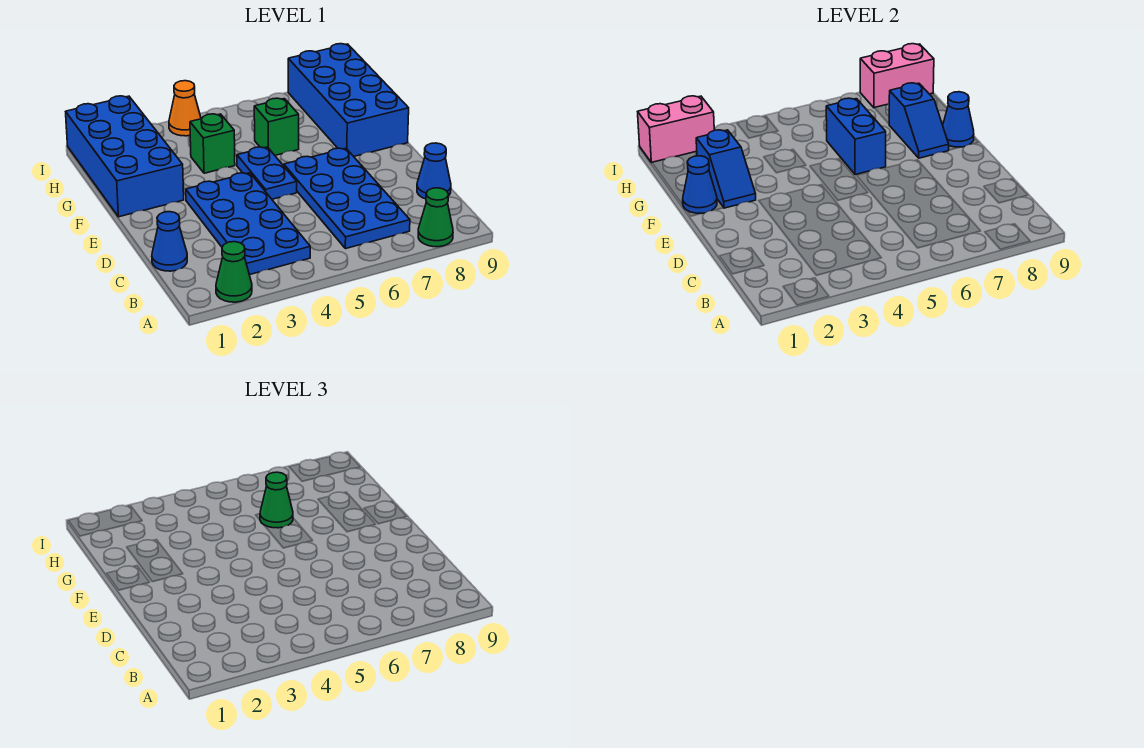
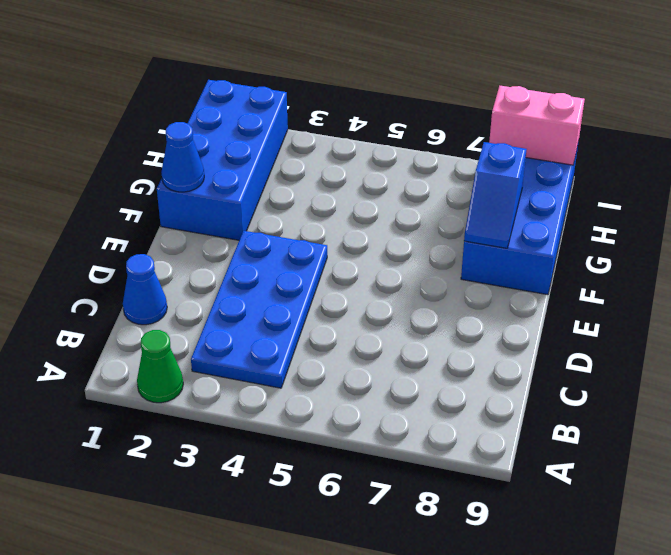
none -> green 1x1 cone [418,188,453,247]
none -> blue 2x4 plate [284,148,410,249]
none -> blue 1x1 cone [417,143,451,199]

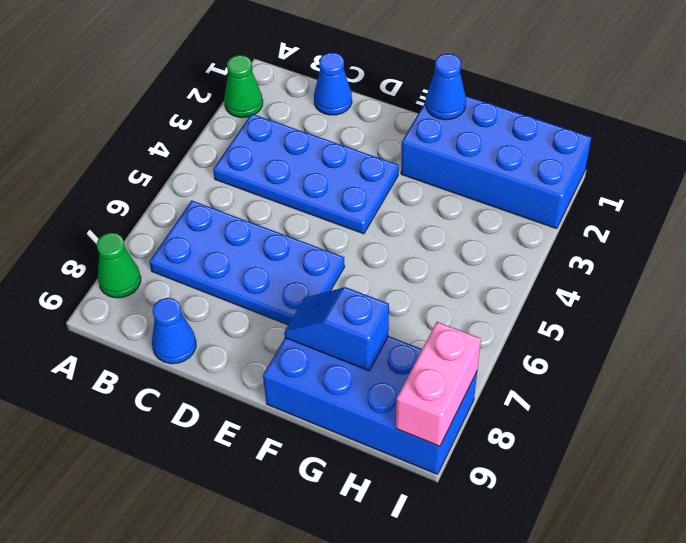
none -> blue 1x2 plate [237,147,297,199]
none -> green 1x1 brick [190,114,235,173]
none -> green 1x1 brick [254,98,299,155]

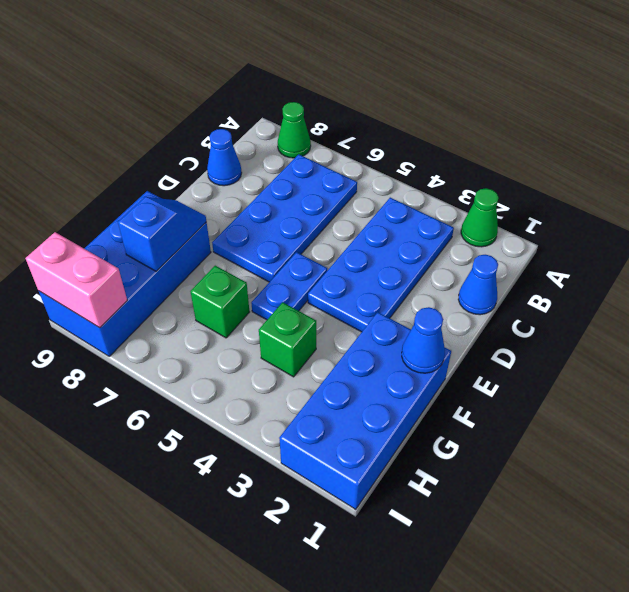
none -> orange 1x1 cone [169,81,201,136]
none -> blue 1x2 slope [696,130,756,208]
none -> blue 1x2 brick [826,98,886,175]

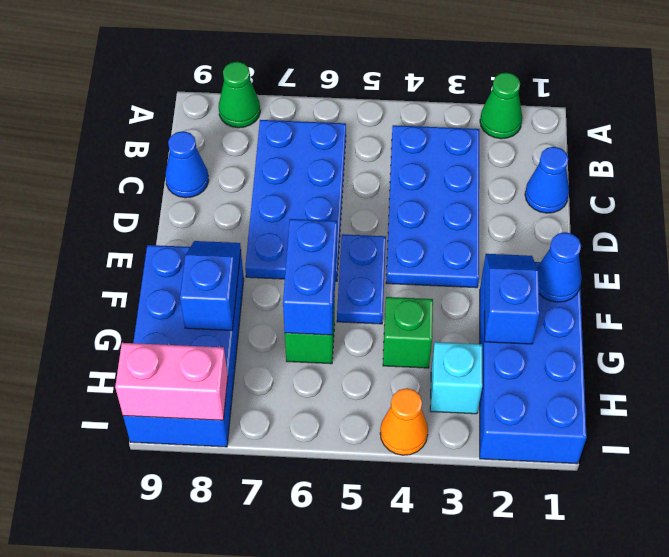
cyan 1x1 brick [430,342,482,414] -> none
none -> blue 1x1 cone [943,92,974,147]
none -> pink 1x2 brick [638,96,714,163]
none -> green 1x1 cone [260,472,293,528]

